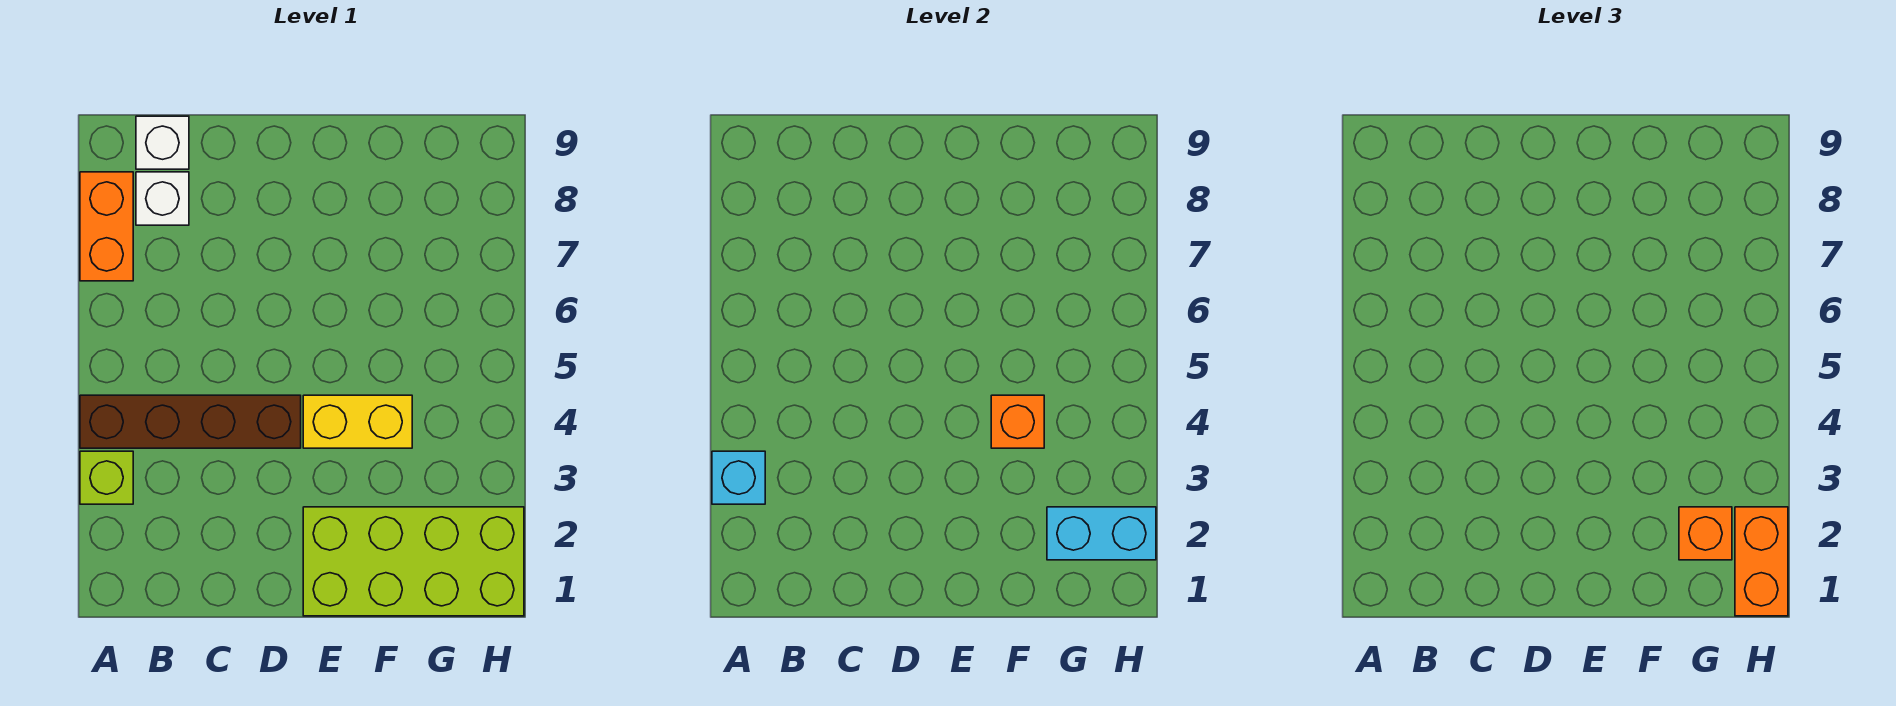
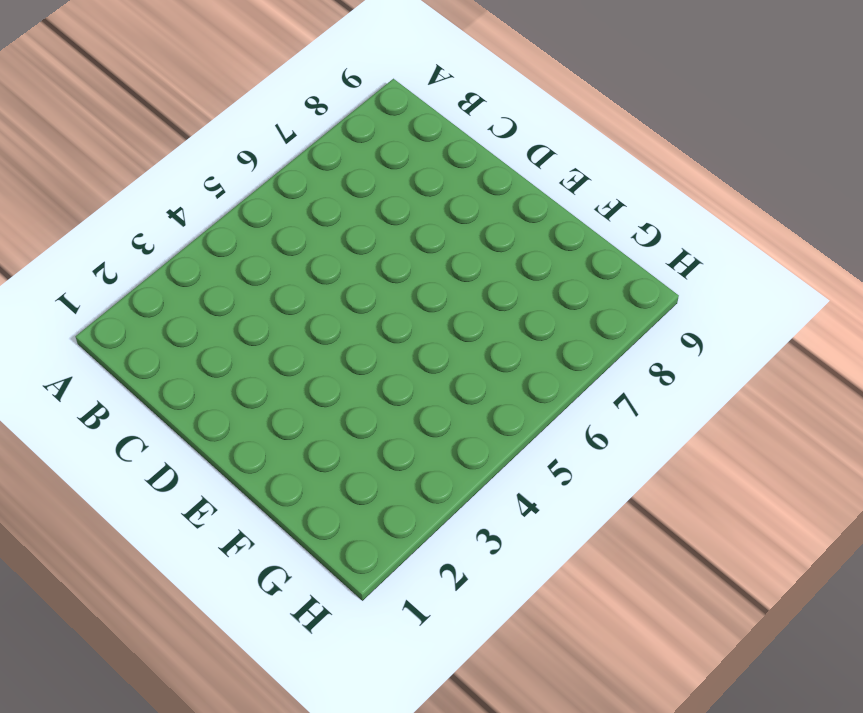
none -> lime 1x1 brick [80,451,133,504]
none -> brown 1x4 brick [80,395,301,448]
none -> orange 1x2 brick [80,172,133,281]

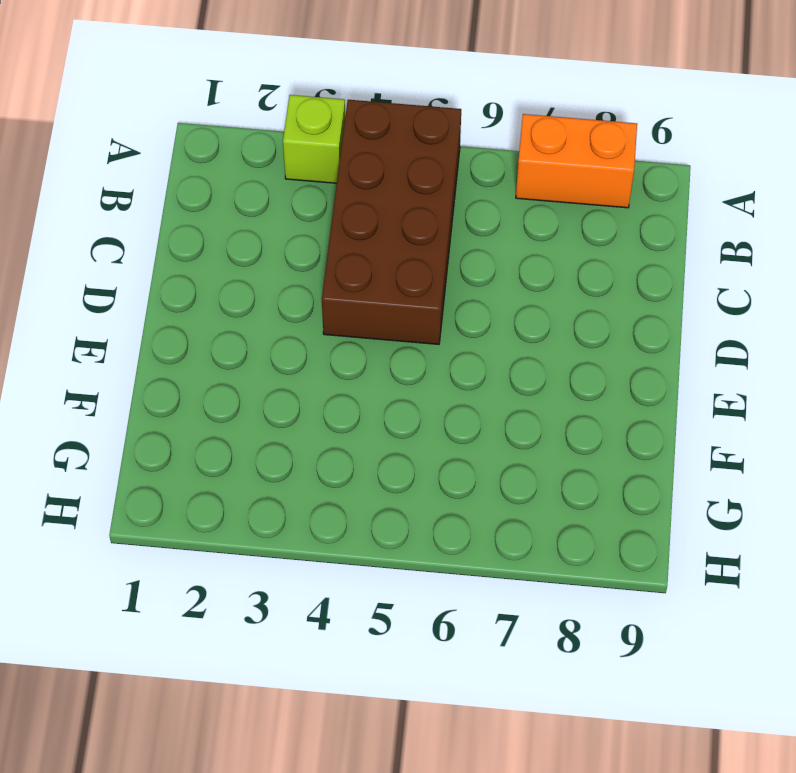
brown 2x4 brick [322,100,461,344] -> brown 1x4 brick [80,395,301,448]
none -> white 1x1 brick [136,172,189,225]
none -> white 1x1 brick [136,116,189,169]
none -> lime 2x4 brick [303,507,524,616]

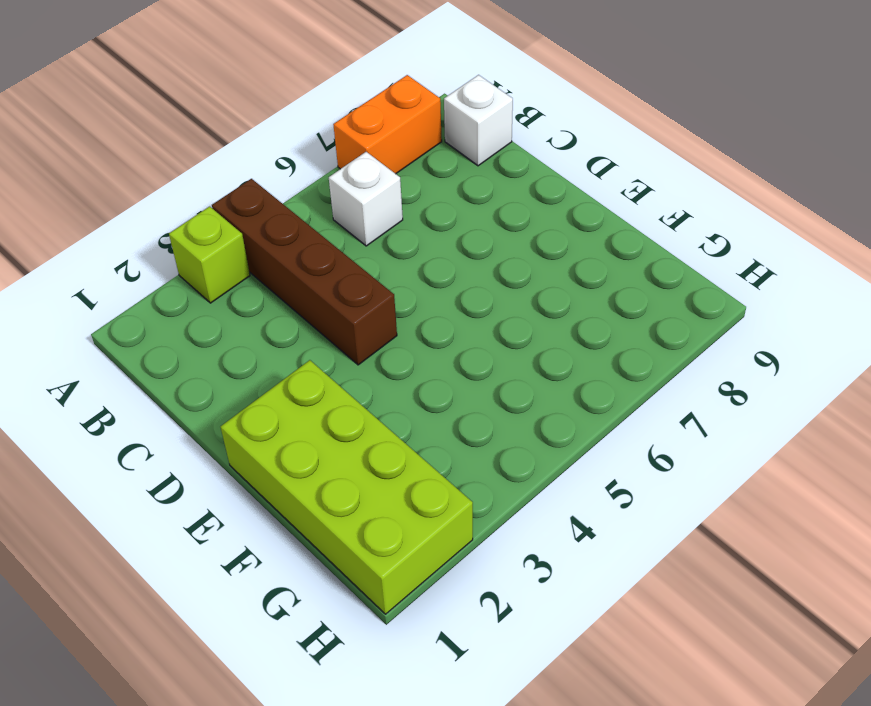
white 1x1 brick [329,152,403,246] -> white 1x1 brick moved to [136,172,189,225]
none -> yellow 1x2 brick [303,395,412,448]
none -> cyan 1x1 brick [712,451,765,504]
none -> orange 1x1 brick [991,395,1044,448]

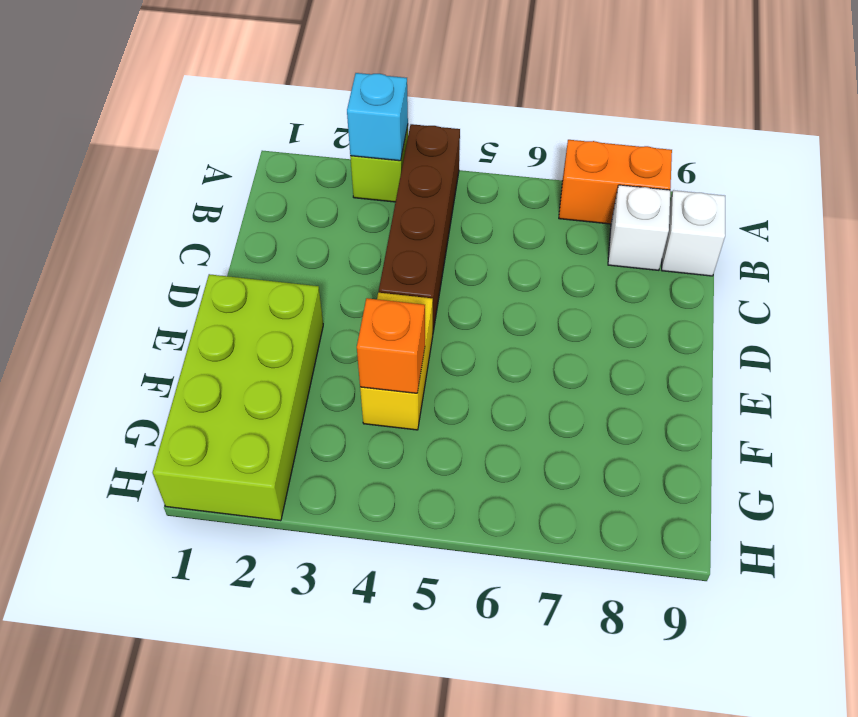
none -> cyan 1x2 brick [1047,507,1156,560]
none -> orange 1x1 brick [1679,507,1732,560]
none -> orange 1x2 brick [1735,507,1788,616]

